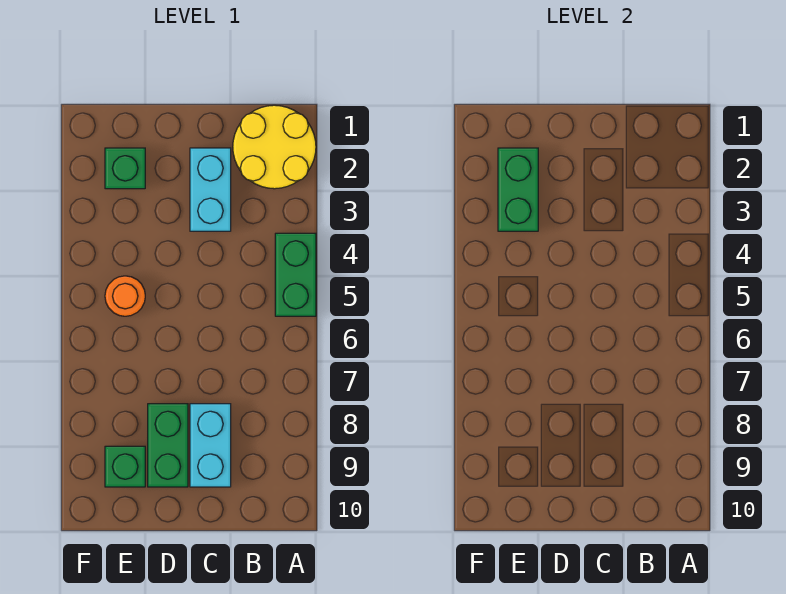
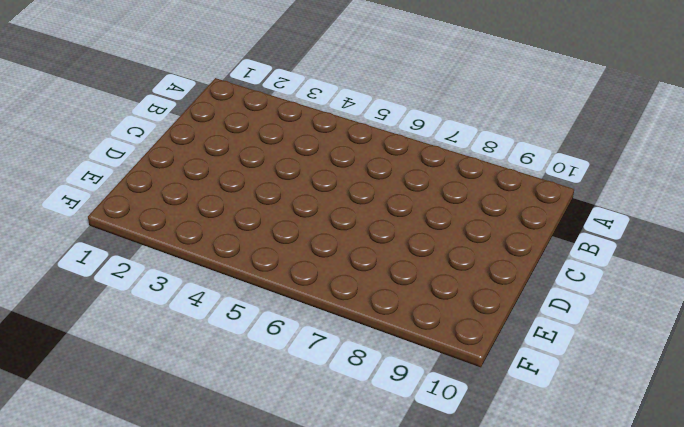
none -> yellow 2x2 round brick [233,105,316,189]
none -> green 1x2 brick [275,233,316,316]

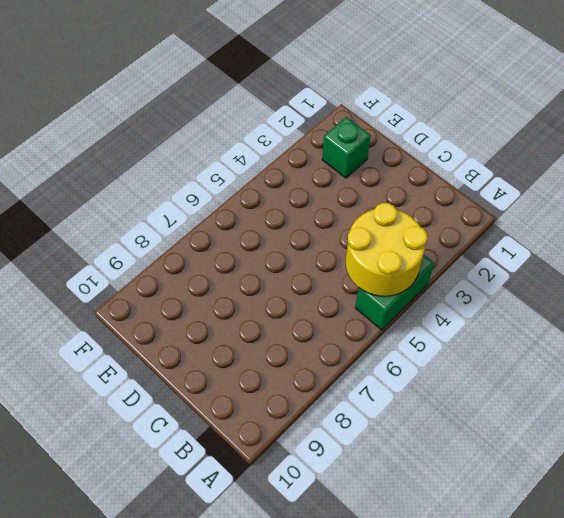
yellow 2x2 round brick [346,203,428,296] -> yellow 2x2 round brick moved to [233,105,316,189]
none -> cyan 1x2 brick [190,148,231,231]
none -> cyan 1x2 brick [190,404,231,487]

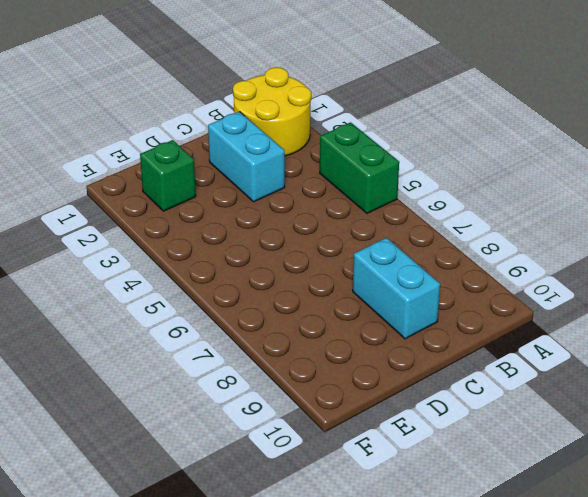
none -> green 1x2 brick [148,404,188,487]
none -> orange 1x1 round brick [105,276,145,316]

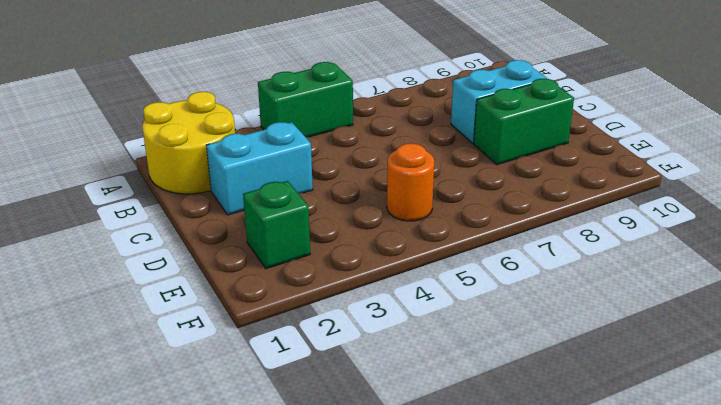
none -> green 1x1 brick [105,446,145,487]
none -> green 1x2 brick [498,148,538,231]

